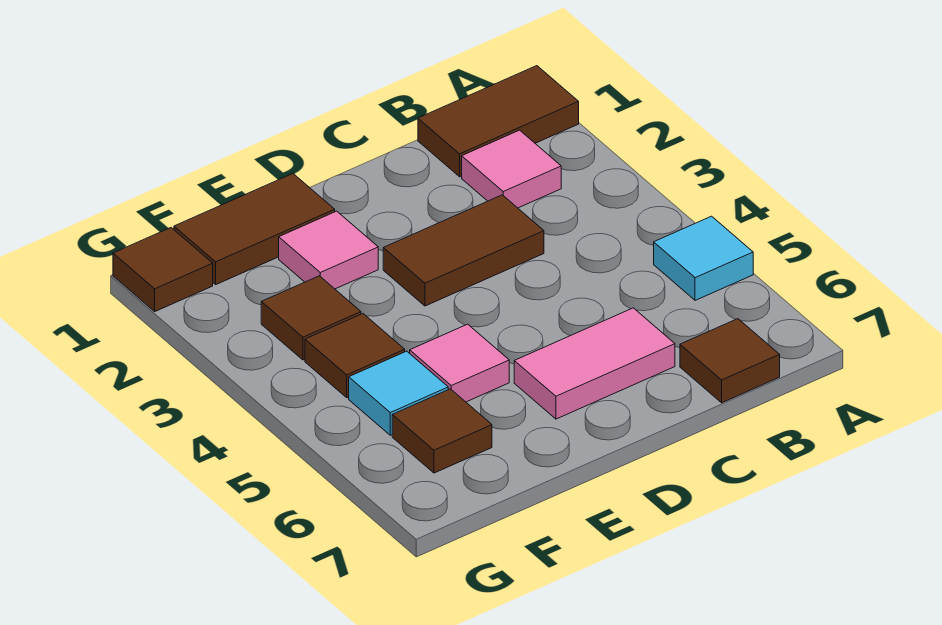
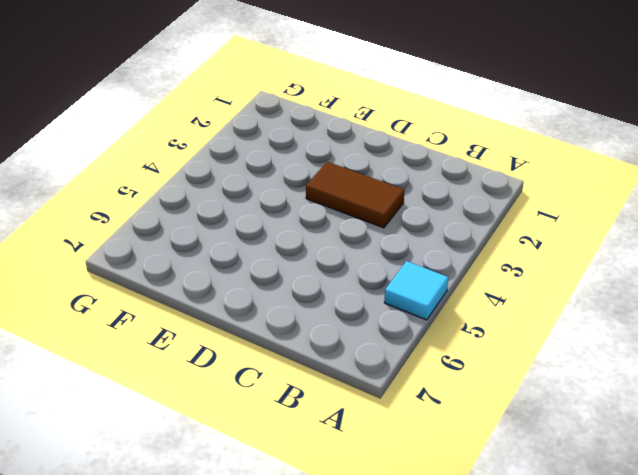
none -> brown 1x2 tile [418,66,579,177]
none -> pink 1x1 tile [462,130,561,208]
none -> brown 1x1 tile [680,319,780,403]

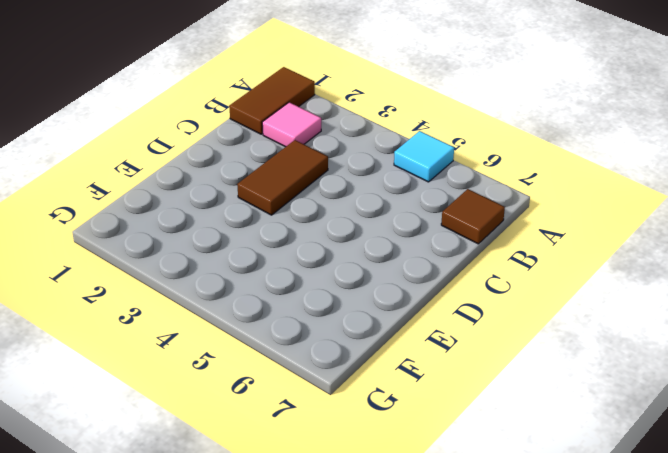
none -> pink 1x2 tile [514,308,675,419]
none -> brown 1x2 tile [174,174,335,284]
none -> pink 1x1 tile [279,211,378,289]

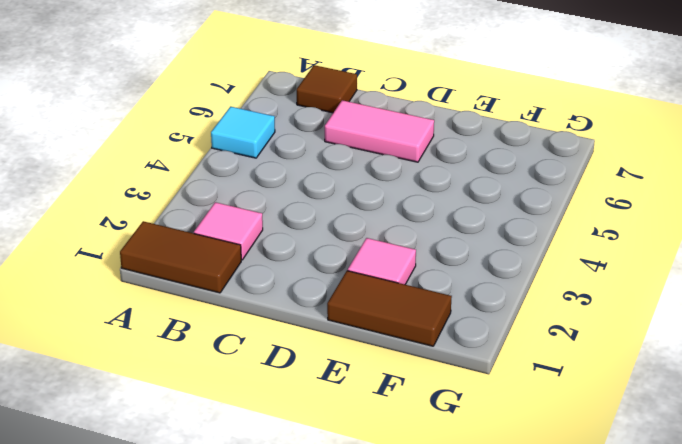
none -> brown 1x2 tile [383,195,544,306]
none -> pink 1x1 tile [410,324,509,402]
none -> brown 1x1 tile [261,276,361,360]

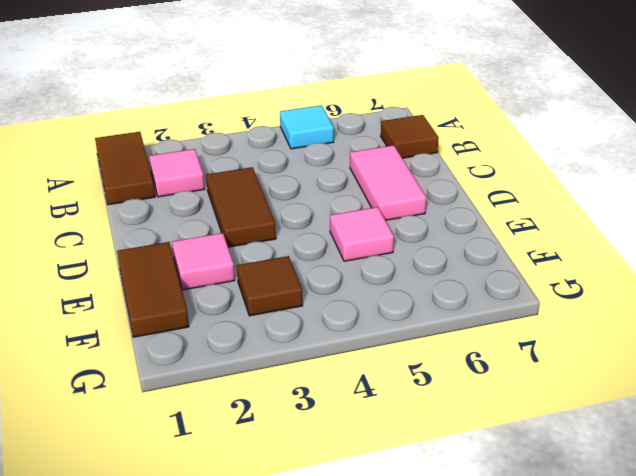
none -> brown 1x1 tile [305,314,405,398]
none -> cyan 1x1 tile [349,351,448,435]
none -> brown 1x1 tile [392,389,492,473]

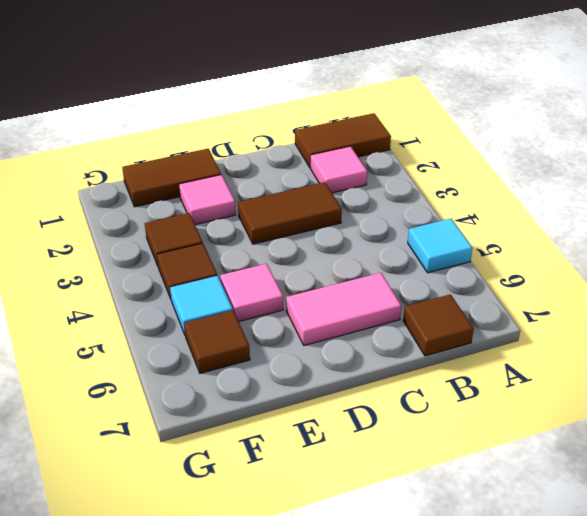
none -> brown 1x1 tile [113,228,213,311]

